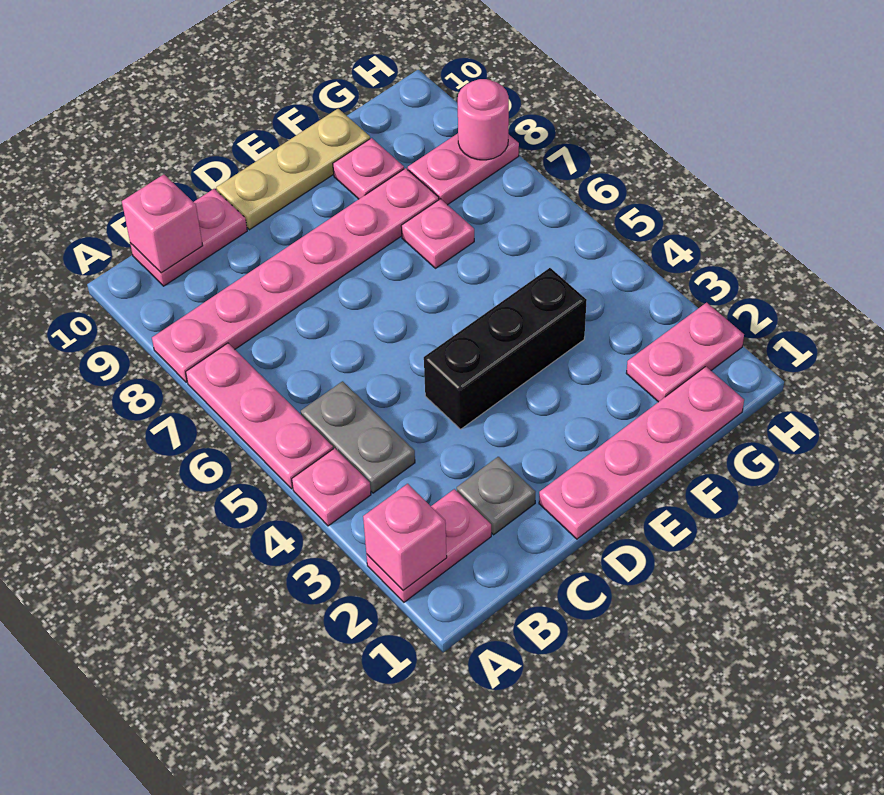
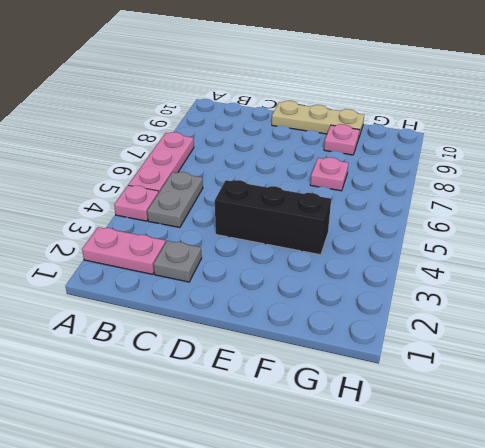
none -> pink 1x6 plate [152,168,439,383]
none -> pink 1x2 plate [130,189,247,286]
none -> pink 1x4 plate [539,367,744,539]

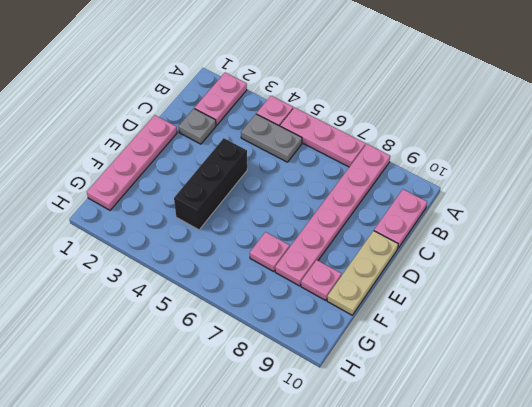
none -> pink 1x2 plate [626,303,744,402]
none -> pink 1x2 plate [408,133,519,205]
none -> pink 1x1 brick [363,484,447,590]

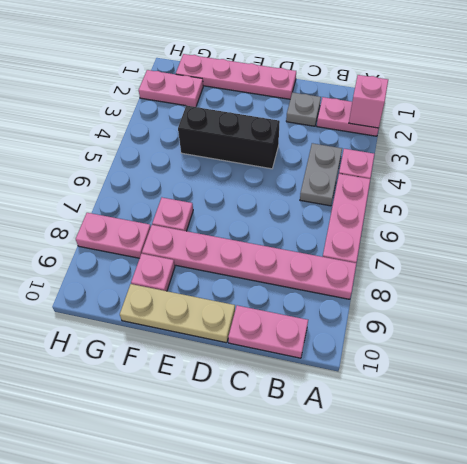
none -> pink 1x1 brick [122,174,203,273]
none -> pink 1x1 round brick [458,79,509,160]

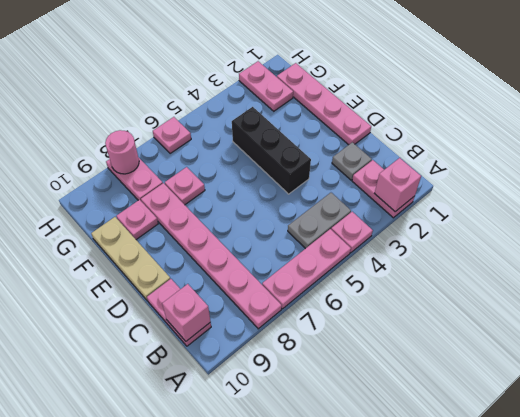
pink 1x1 plate [153,117,191,154] -> none

